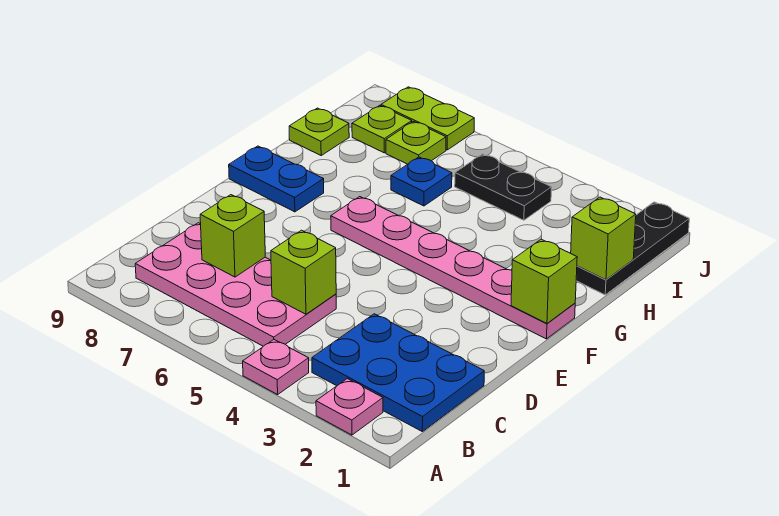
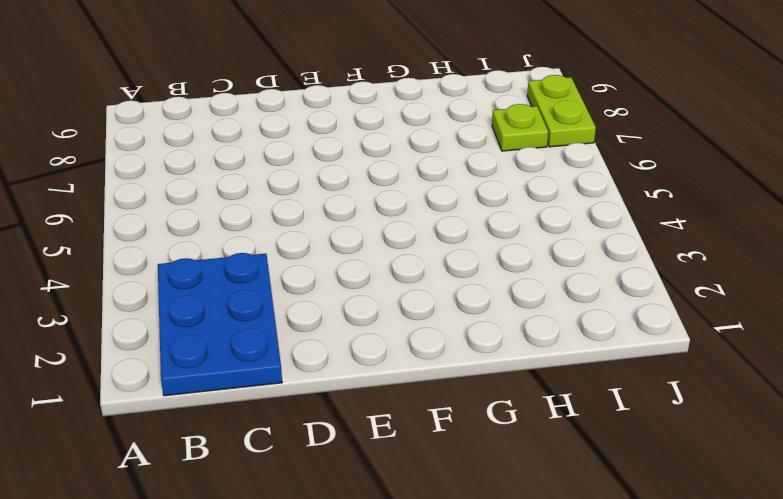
none -> pink 1x1 plate [316,379,383,435]
none -> pink 1x1 plate [243,340,309,395]
none -> pink 2x4 plate [135,223,336,346]

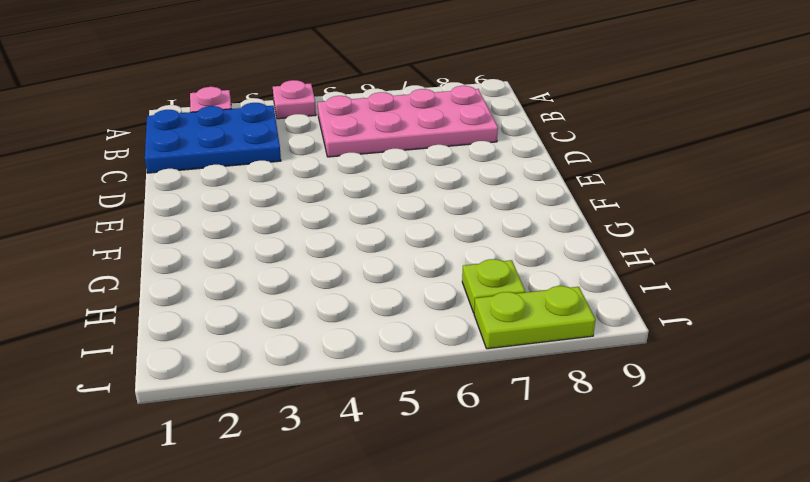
none -> pink 1x6 plate [331,197,575,339]
none -> blue 1x2 plate [229,146,324,212]
none -> black 1x3 plate [576,202,689,295]

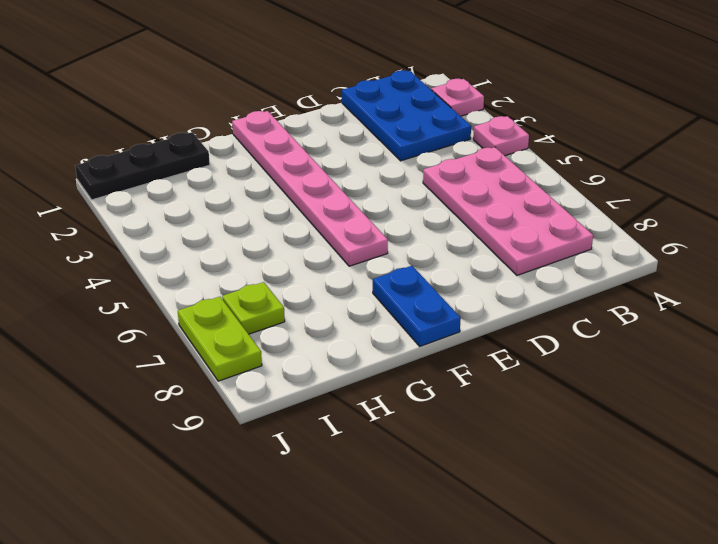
none -> blue 1x1 plate [391,157,452,206]
none -> lime 1x1 plate [289,108,349,155]
none -> black 1x2 plate [455,154,552,220]

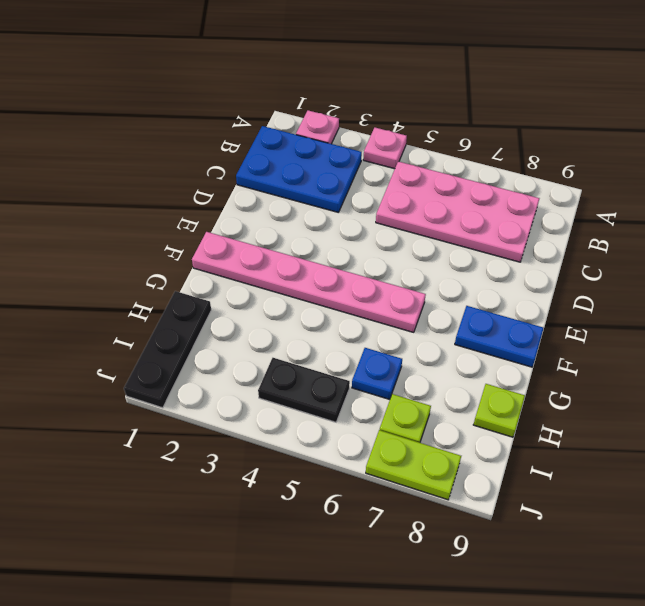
none -> lime 1x1 plate [352,105,412,153]
none -> lime 1x1 brick [271,230,336,314]
none -> lime 1x1 brick [200,195,265,277]

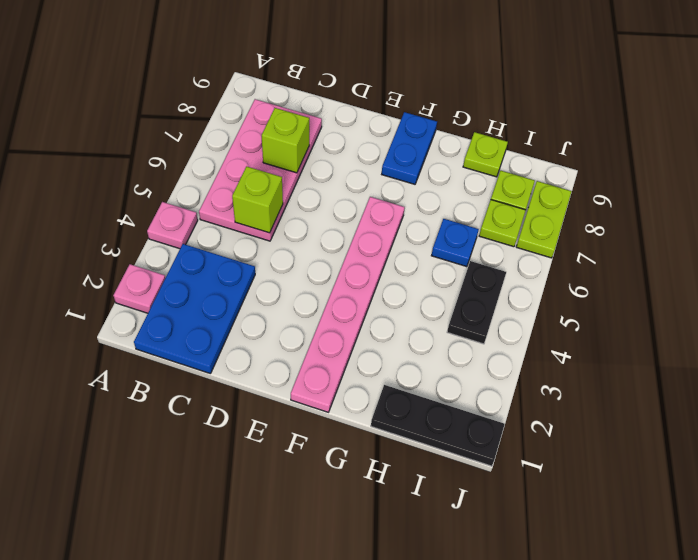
none -> lime 1x1 brick [511,239,577,323]
none -> lime 1x1 brick [571,197,636,280]

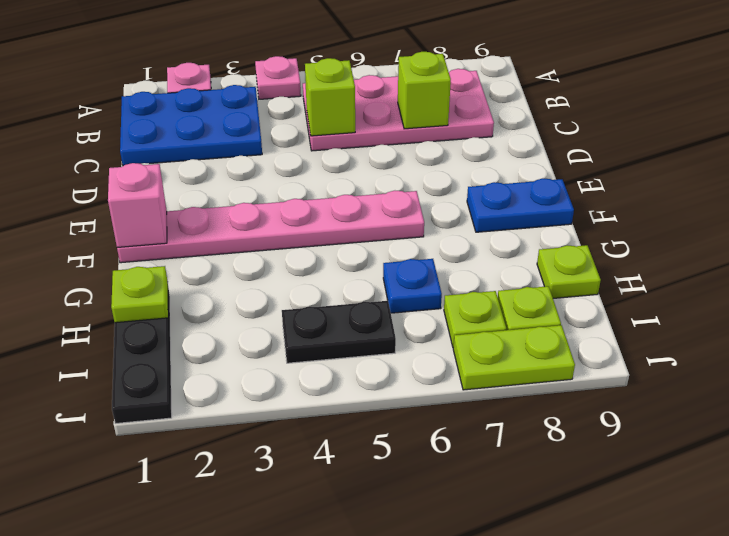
pink 1x1 brick [108,163,167,247] -> lime 1x1 brick [511,239,577,323]
lime 1x1 plate [111,266,168,323] -> lime 1x1 brick [571,197,636,280]

